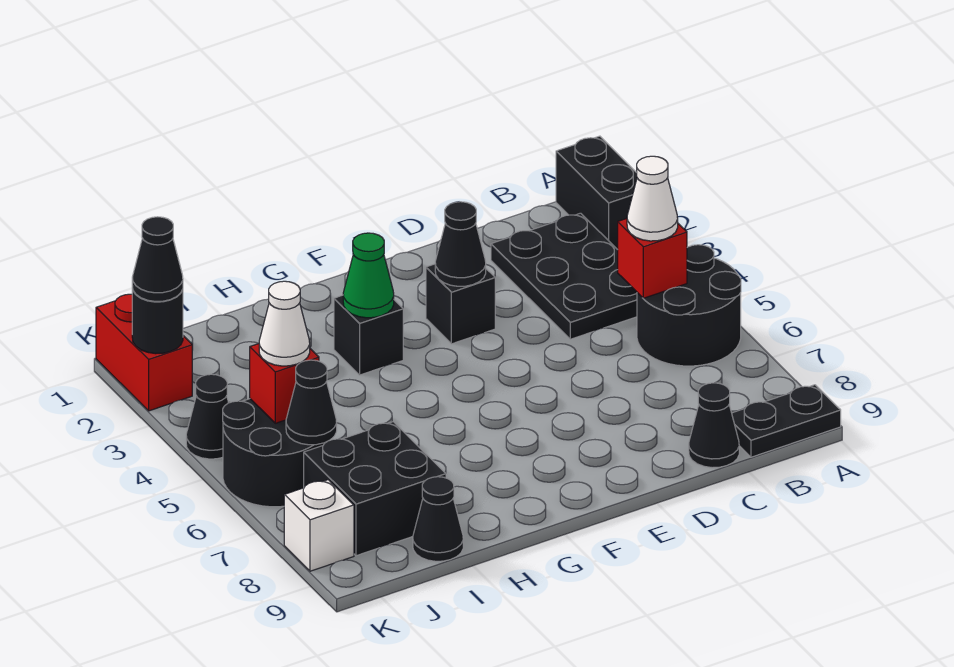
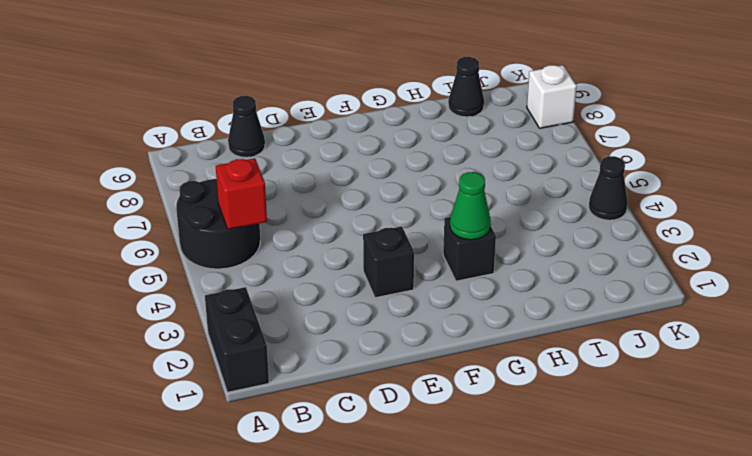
none -> black 1x2 plate [732,385,841,457]
none -> black 2x3 plate [491,213,637,339]
none -> black 2x2 brick [304,422,446,556]

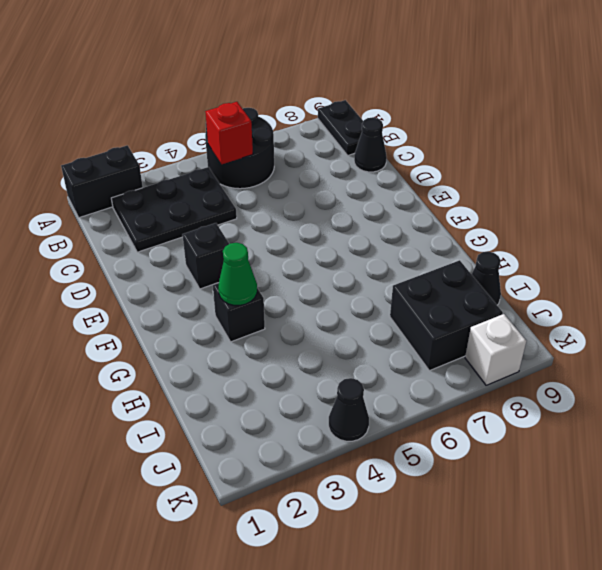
none -> black 2x2 round brick [223,399,326,507]
none -> red 1x2 brick [96,294,192,411]
none -> black 1x1 cone [435,202,486,286]

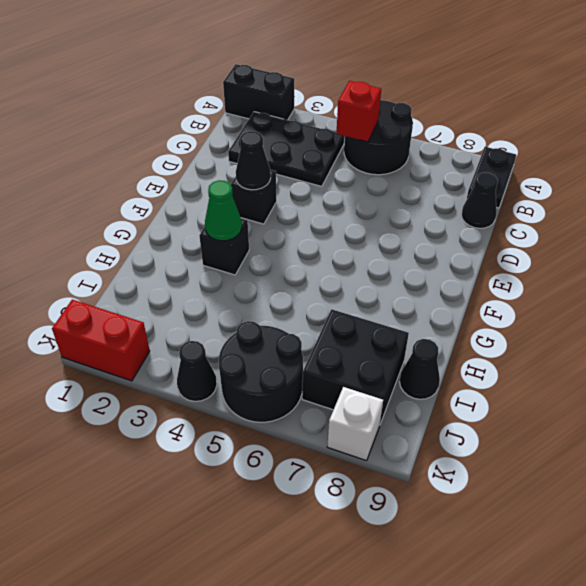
none -> red 1x1 brick [250,344,319,423]
none -> black 1x1 cone [286,360,337,445]
none -> black 1x1 round brick [132,287,183,354]

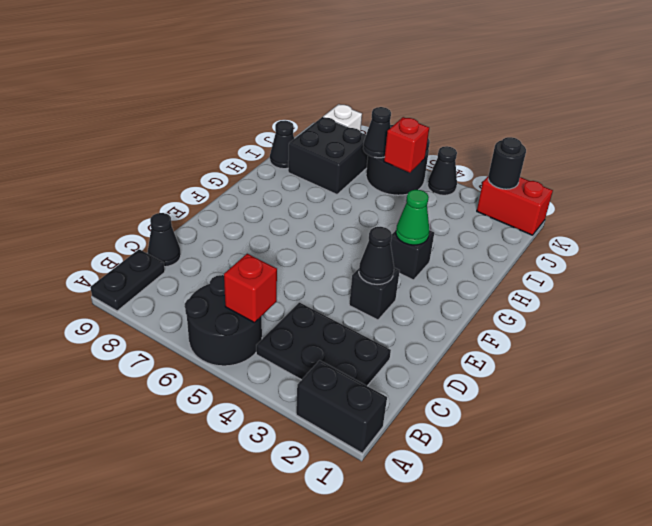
none -> white 1x1 cone [627,156,678,241]
none -> white 1x1 cone [259,281,310,366]
none -> black 1x1 cone [132,217,183,301]

